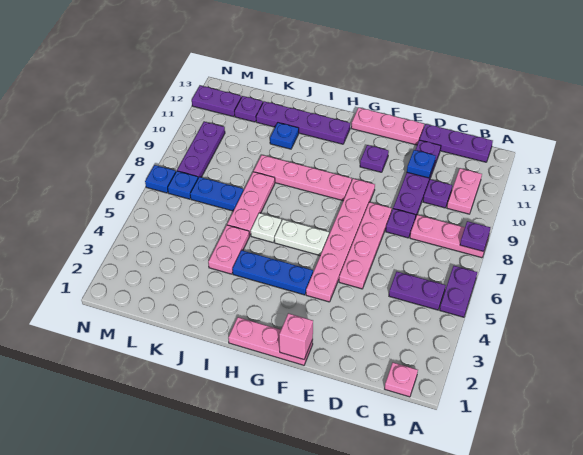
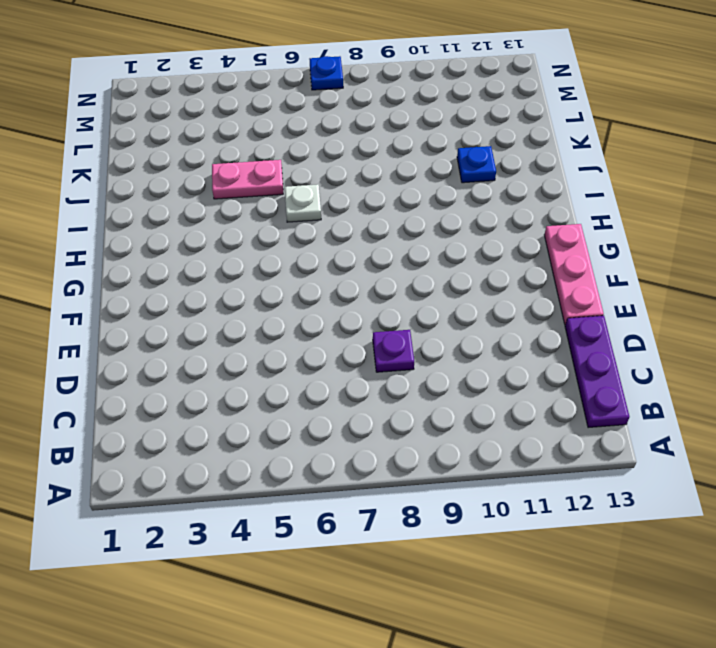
none -> purple 1x2 plate [440,266,477,317]
none -> pink 1x3 plate [410,215,488,258]
none -> pink 1x1 plate [385,363,418,397]
none -> purple 1x2 plate [389,272,446,310]

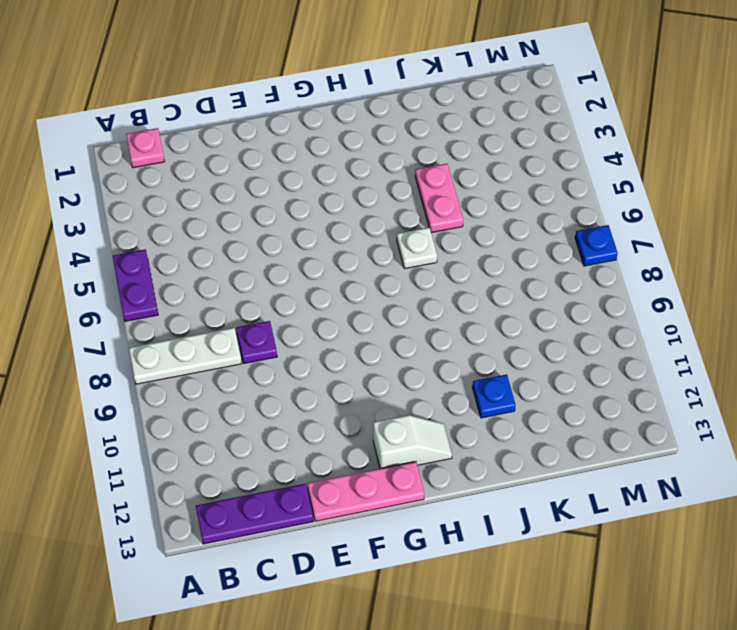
white 1x3 plate [129,328,242,384] -> pink 1x3 plate [410,215,488,258]
white 1x2 slope [373,415,452,469] -> purple 1x4 plate [256,102,350,144]
none -> purple 1x2 plate [389,272,446,310]
none -> pink 1x2 plate [447,168,482,214]
none -> purple 1x1 plate [423,180,452,208]
none -> purple 1x4 plate [393,140,441,218]

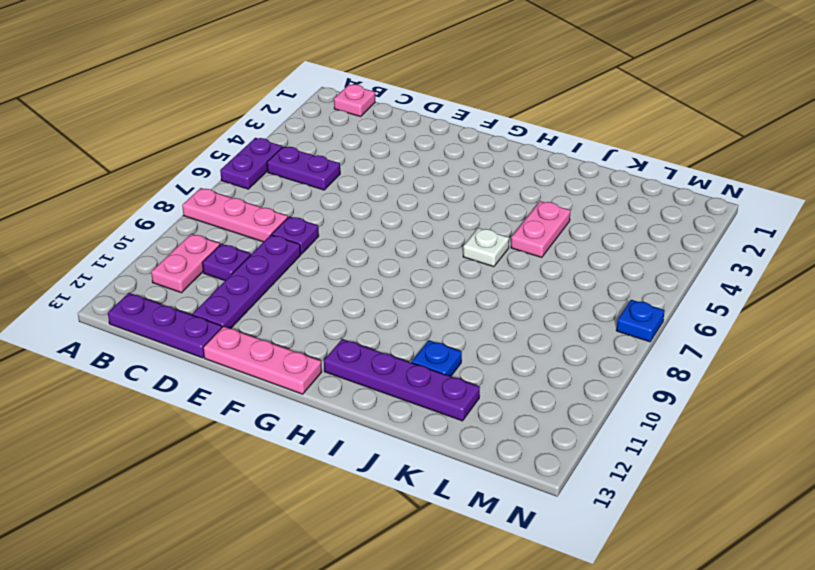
none -> pink 1x4 plate [339,202,392,289]
none -> pink 1x3 plate [228,317,313,365]
none -> pink 1x6 plate [306,179,375,302]
none -> purple 1x1 plate [360,145,389,172]

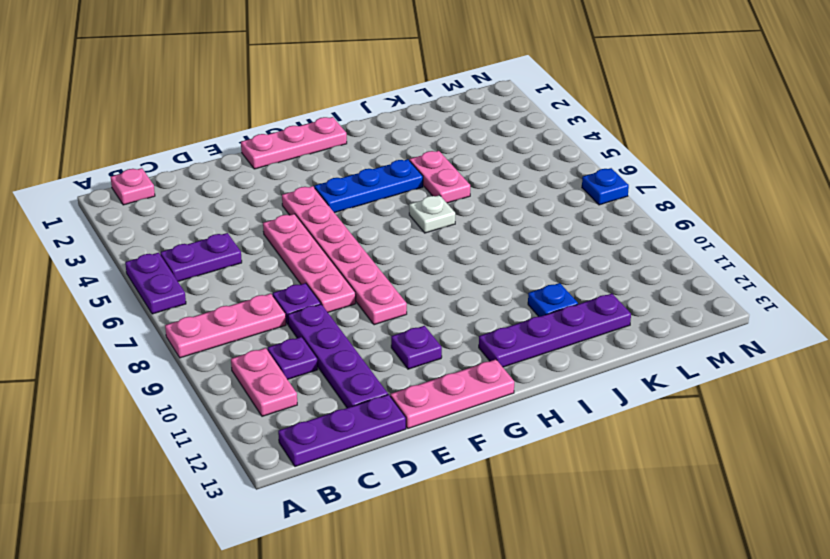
none -> white 1x2 plate [274,220,329,255]
none -> pink 1x4 plate [254,155,352,201]
none -> pink 1x3 plate [227,172,275,236]
none -> blue 1x2 plate [190,177,244,211]

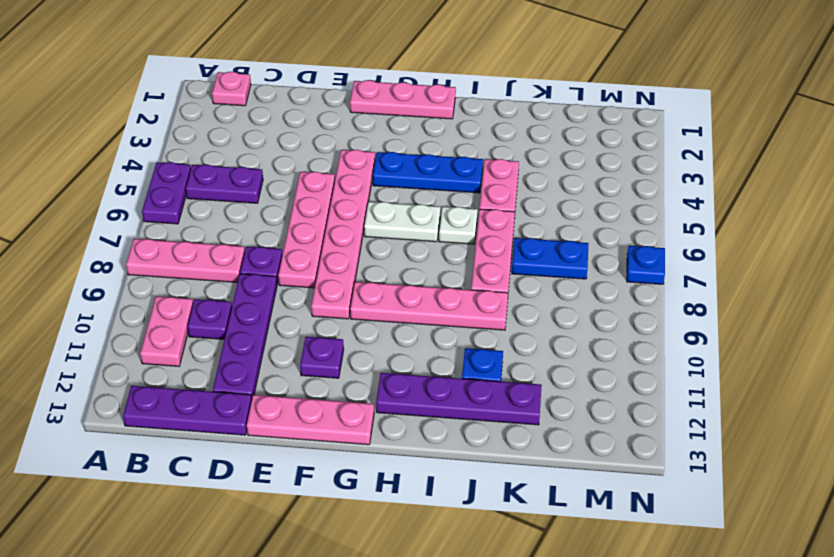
none -> purple 1x1 plate [235,96,263,122]
none -> blue 1x1 plate [168,171,198,199]
none -> purple 1x3 plate [177,122,225,178]
none -> purple 1x2 plate [192,86,241,117]

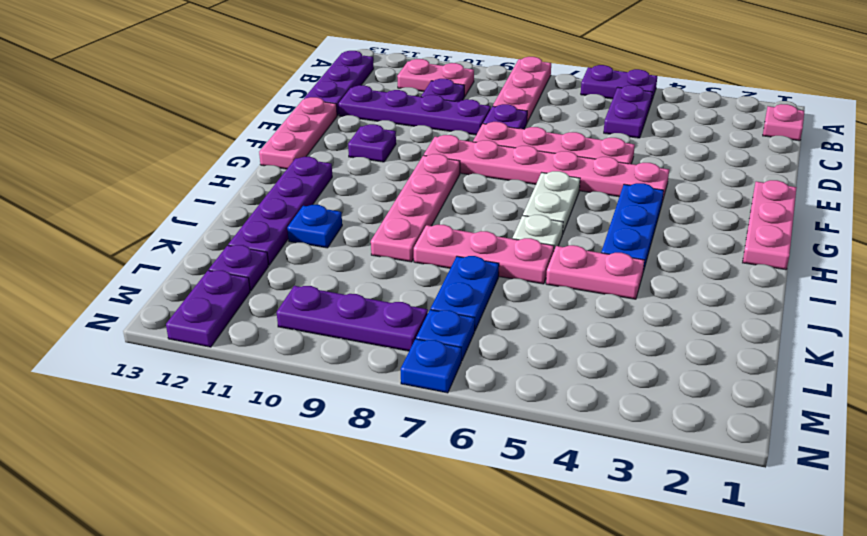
none -> purple 1x1 plate [460,221,490,252]
none -> blue 1x1 plate [407,150,436,178]
none -> pink 1x1 brick [279,313,313,359]

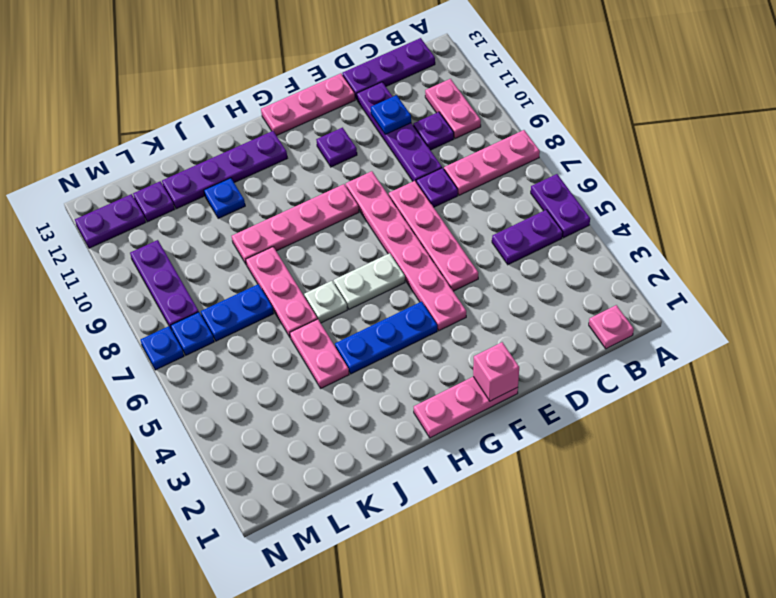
none -> purple 1x1 plate [460,221,490,252]

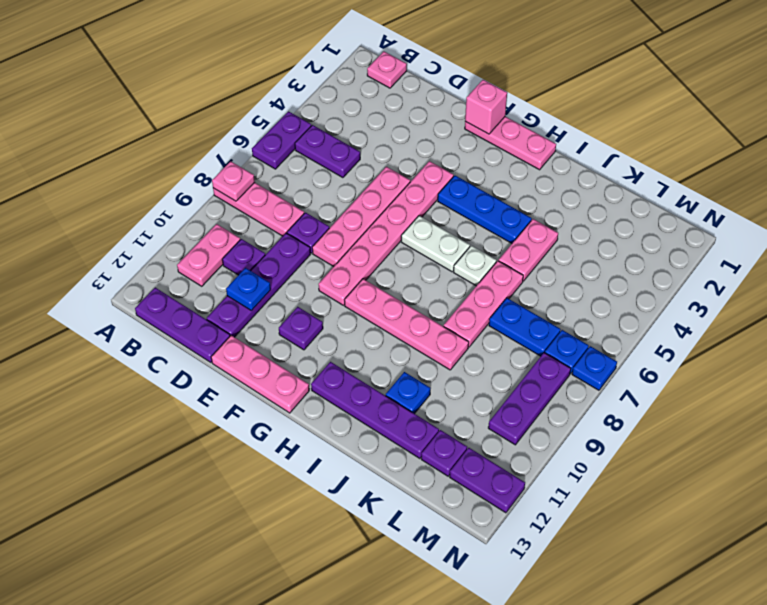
pink 1x1 plate [212,161,255,201] -> purple 1x1 plate [460,221,490,252]

